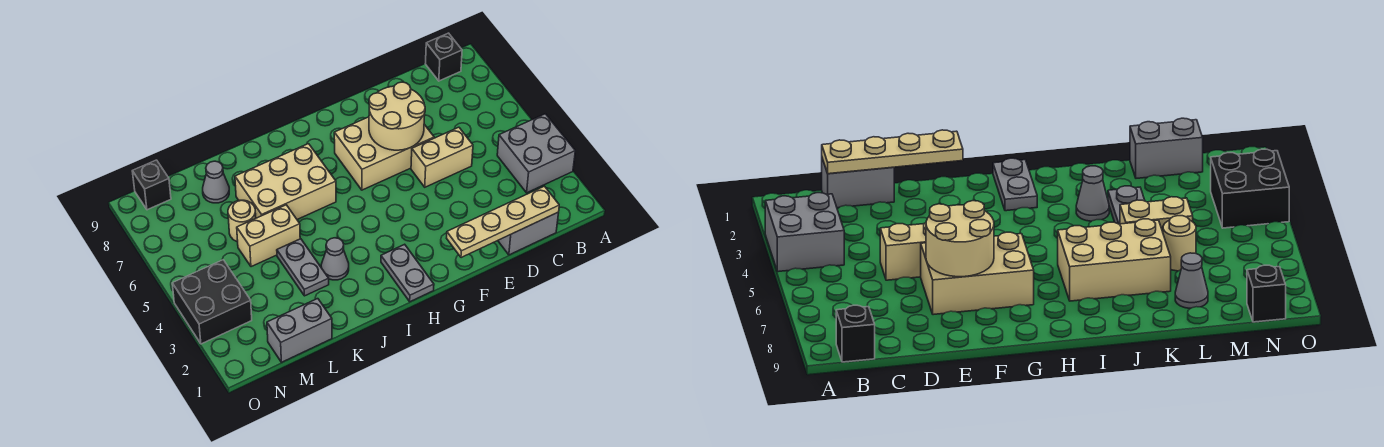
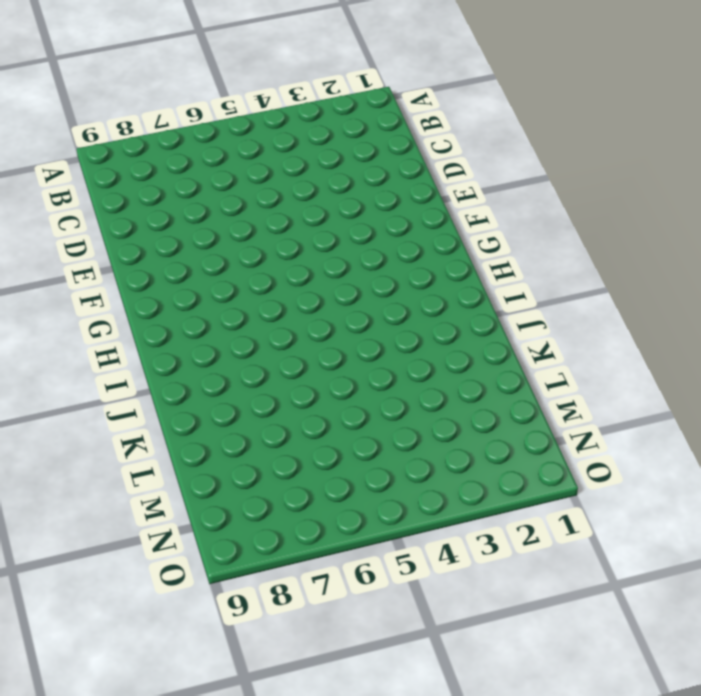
none -> grey 2x2 brick [497,114,575,193]
none -> black 1x1 brick [425,33,462,81]
none -> grey 1x2 brick [498,212,559,255]

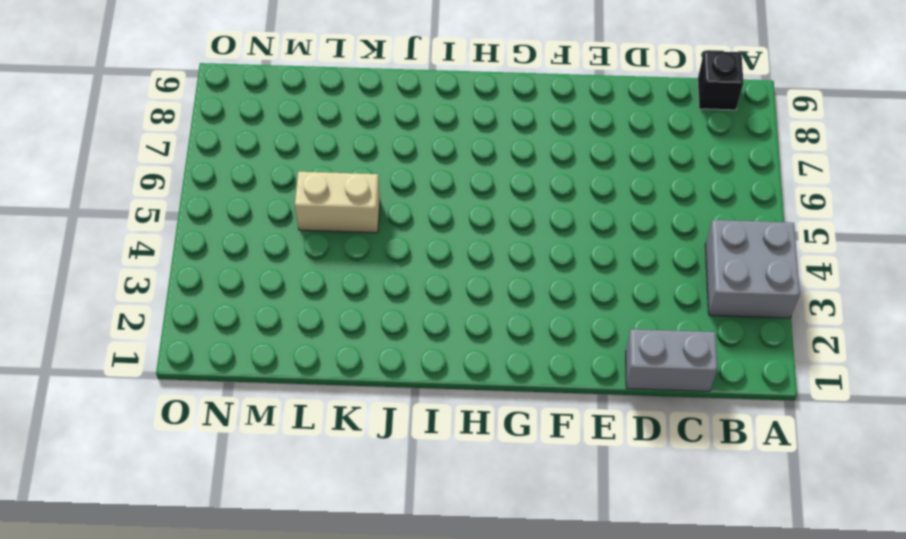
none -> tan 1x2 brick [411,127,473,187]
none -> tan 2x3 brick [334,117,434,190]
none -> grey 1x2 plate [381,244,434,302]

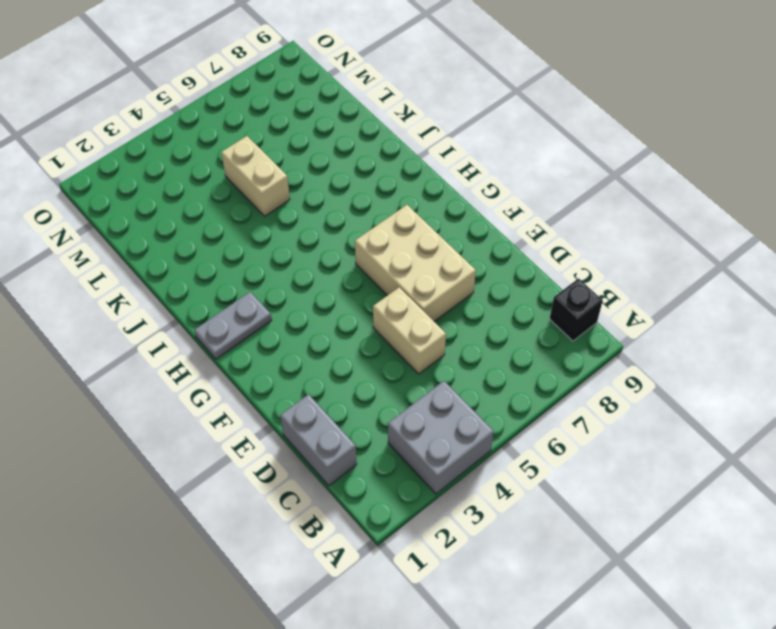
none -> tan 2x3 brick [235,144,336,219]
none -> grey 1x1 cone [321,238,349,280]
none -> grey 1x2 plate [277,239,329,296]

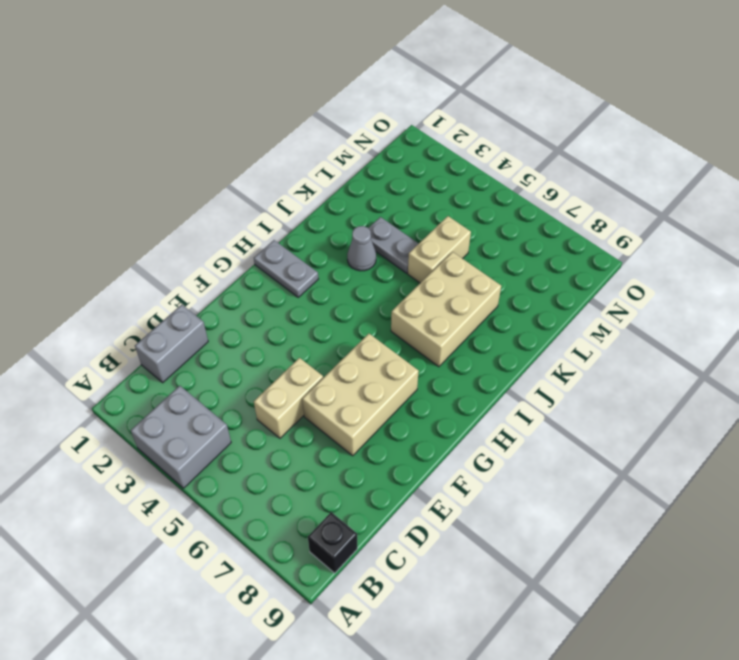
none -> grey 1x2 brick [267,299,332,362]
none -> tan 1x1 round brick [228,200,256,242]
none -> grey 1x1 cone [203,161,229,203]

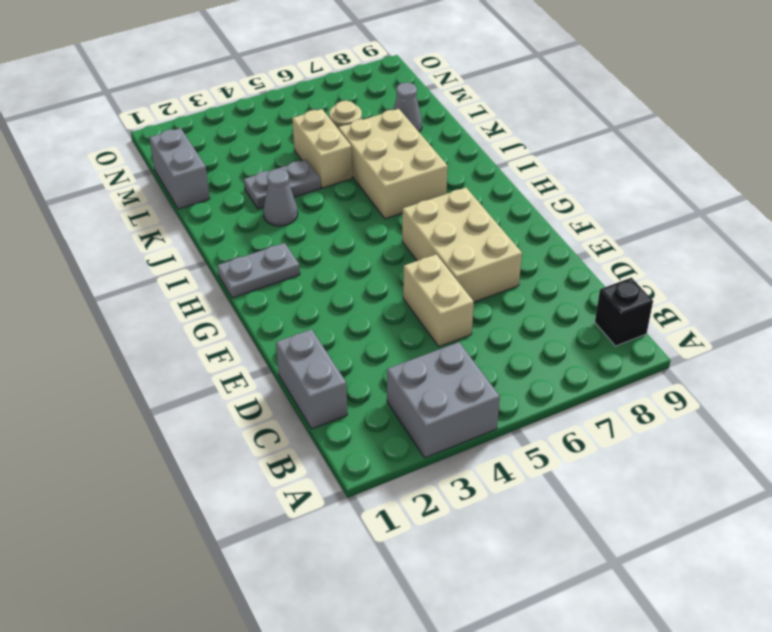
none -> black 2x2 brick [172,260,252,344]
none -> black 1x1 brick [132,160,171,210]
none -> tan 1x4 plate [447,186,559,258]

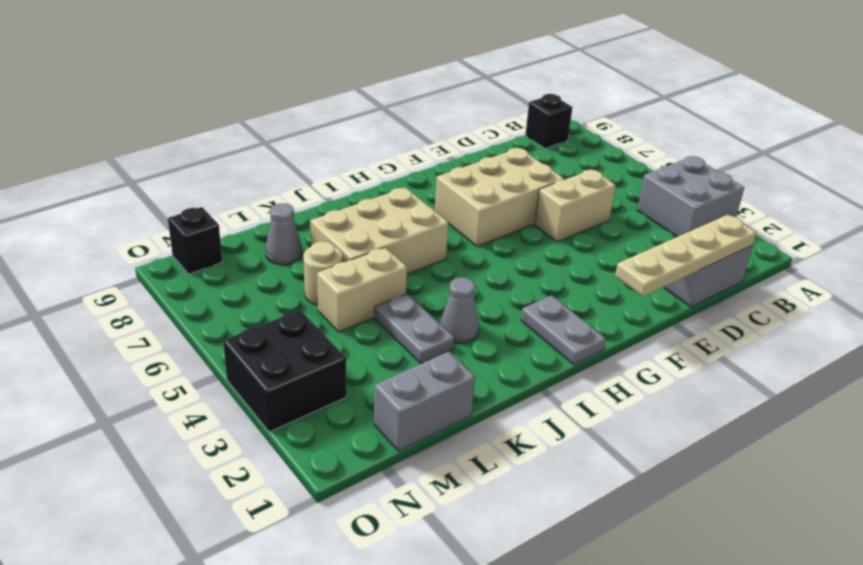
none -> tan 2x2 round brick [369,82,425,150]

